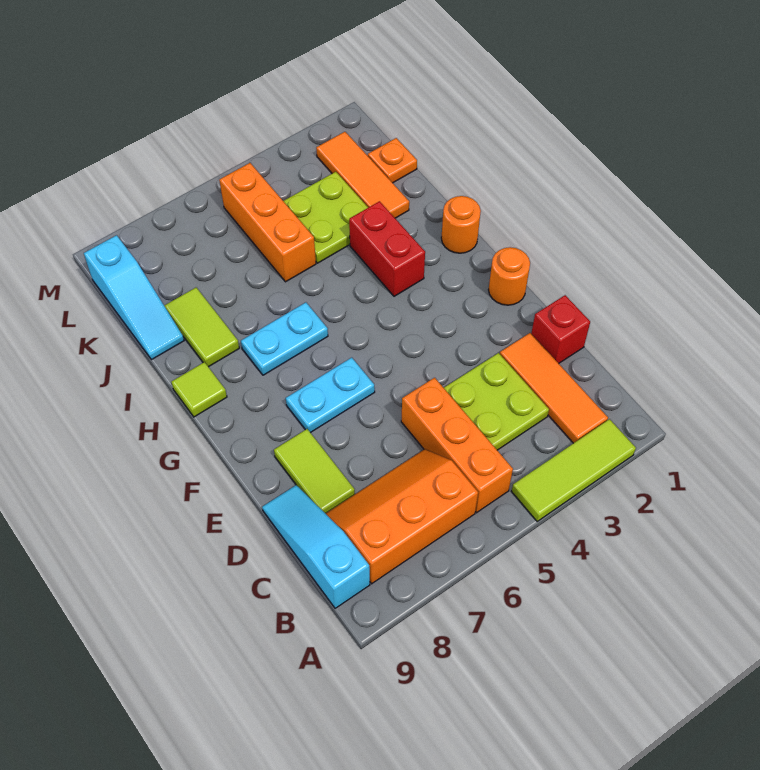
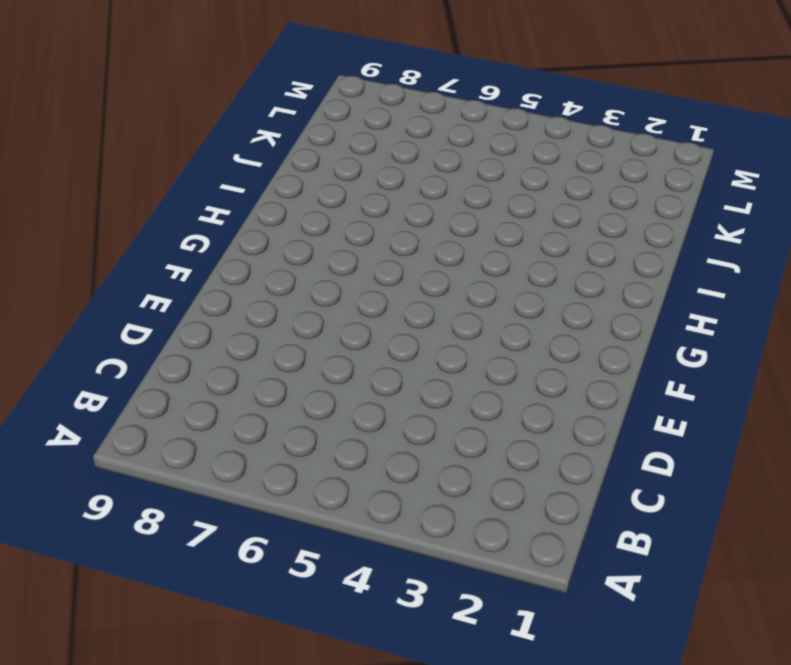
none -> lime 1x3 tile [512,419,636,521]
none -> orange 1x3 tile [500,333,608,443]
none -> orange 1x3 brick [401,378,513,513]

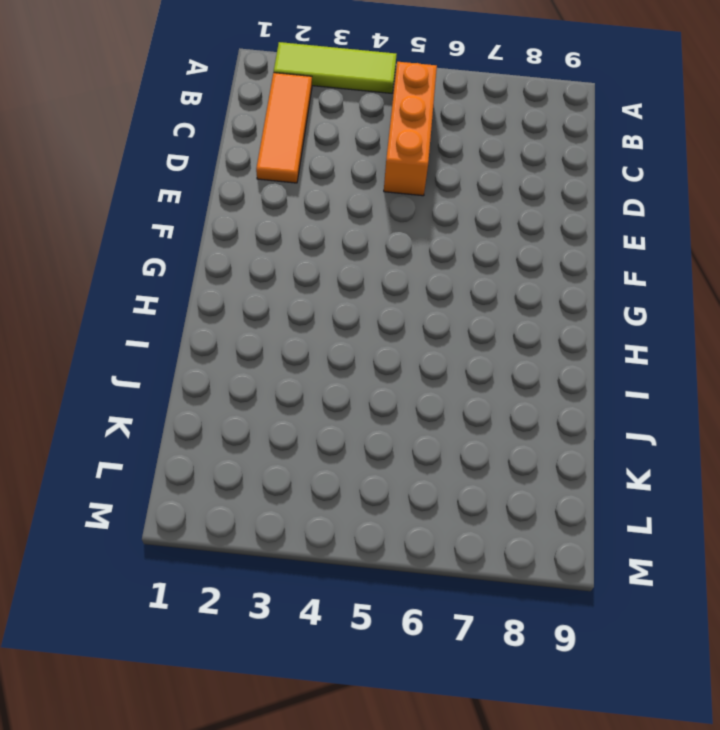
none -> orange 2x3 slope [326,449,478,584]
none -> cyan 1x3 slope [262,485,370,608]
none -> lime 2x2 plate [444,353,549,450]

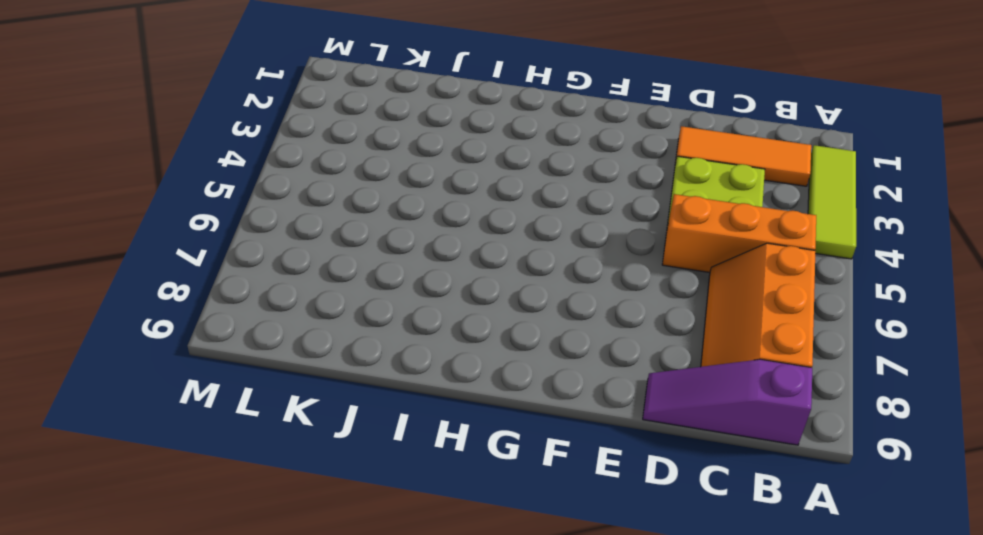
purple 1x3 slope [643,359,812,445] -> cyan 1x3 slope [262,485,370,608]
none -> red 1x1 brick [531,295,590,363]
none -> lime 1x2 tile [274,429,355,514]
none -> orange 1x1 round brick [488,247,530,305]

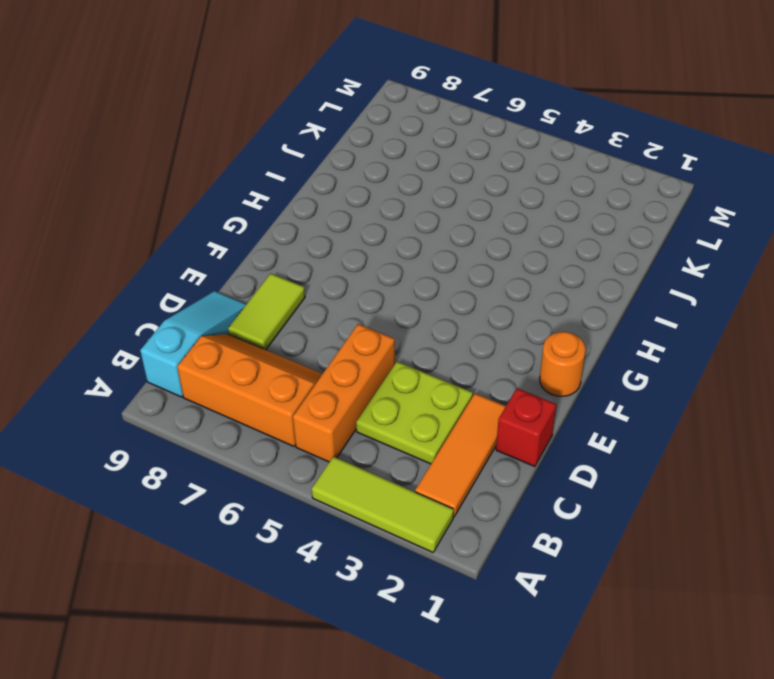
none -> cyan 1x2 plate [286,358,375,433]
none -> orange 1x1 round brick [441,196,481,253]
none -> red 1x2 brick [349,201,425,296]

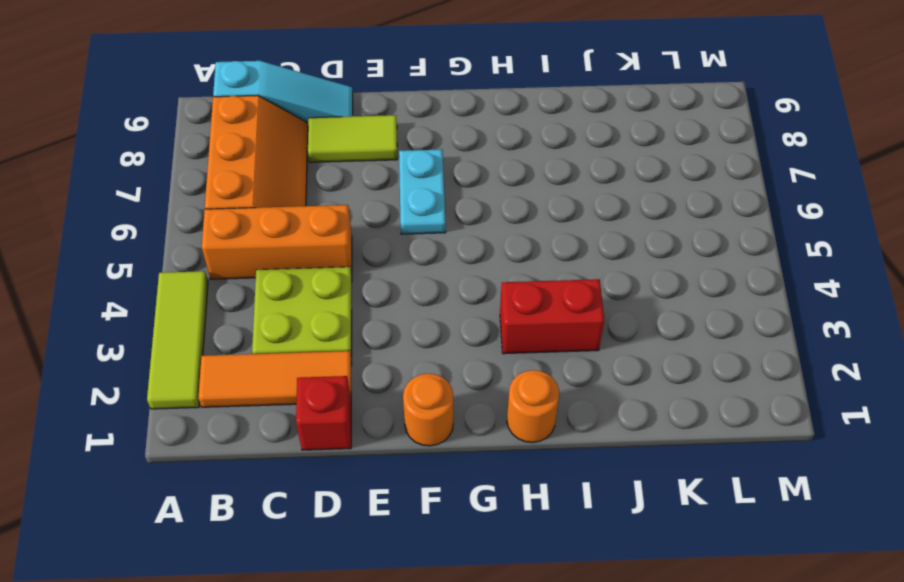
none -> cyan 1x2 plate [241,302,328,375]
none -> lime 1x1 tile [172,362,227,417]
none -> lime 1x2 tile [164,288,239,367]

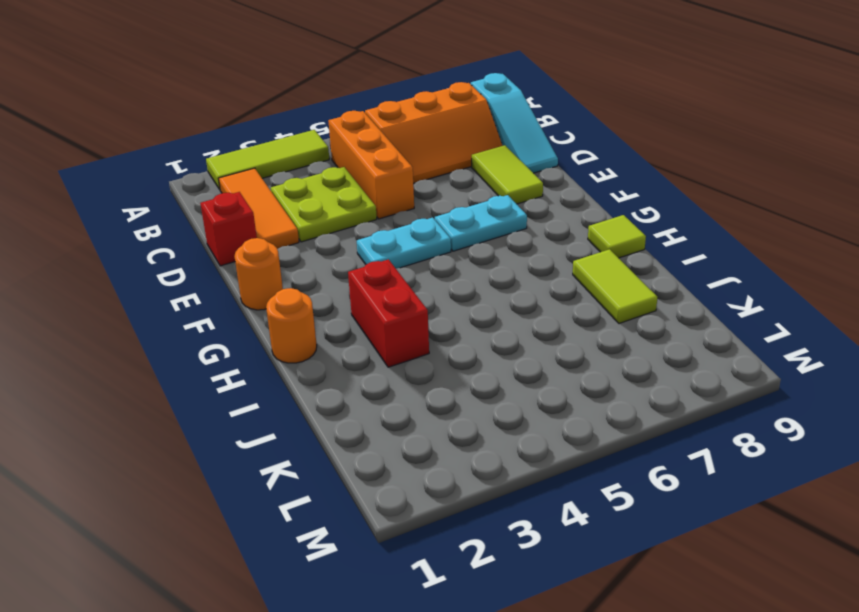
cyan 1x2 plate [357,217,451,269] -> cyan 1x2 plate moved to [241,302,328,375]
none -> orange 1x3 tile [316,132,409,218]
none -> lime 2x2 plate [284,172,368,263]
none -> orange 1x3 brick [219,163,316,282]

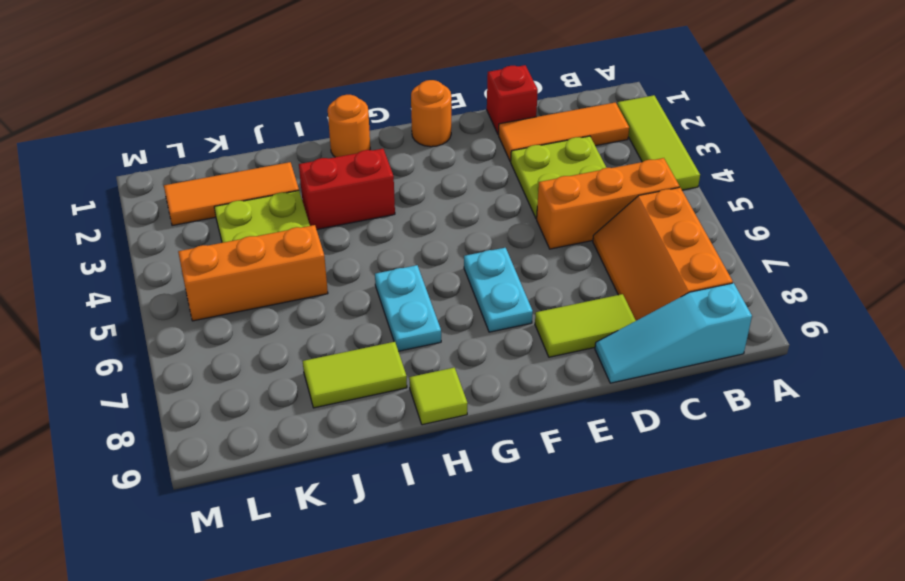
none -> cyan 1x3 slope [84,235,184,360]
none -> orange 1x1 plate [368,138,417,183]

